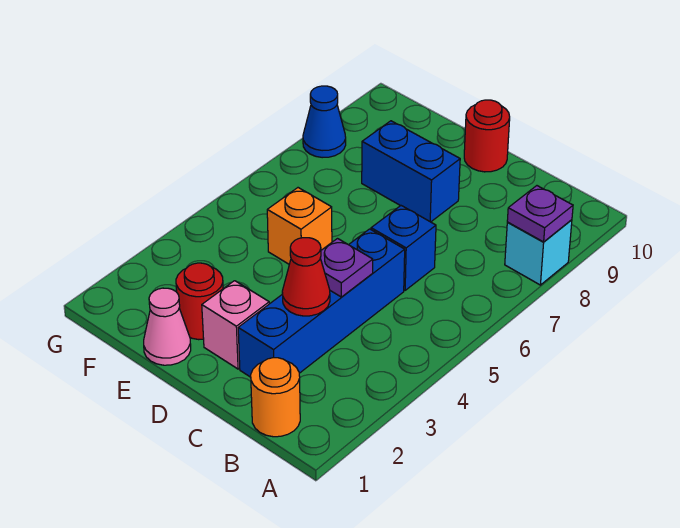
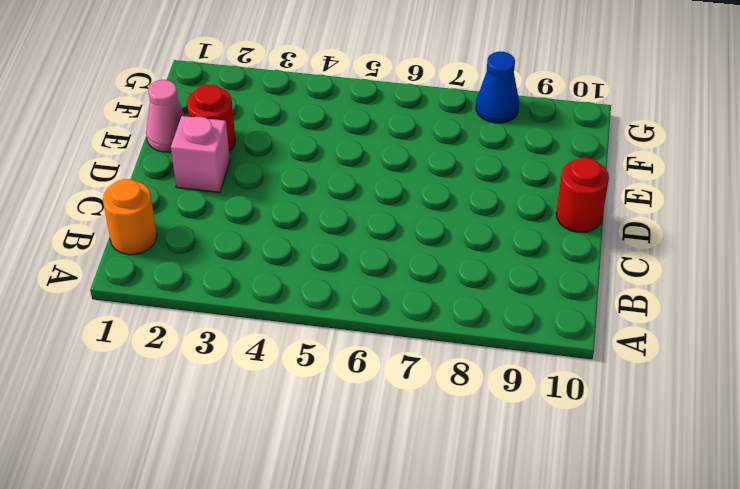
none -> cyan 1x1 brick [505,220,572,285]
none -> blue 1x4 brick [238,229,405,377]
none -> blue 1x1 brick [371,206,436,290]

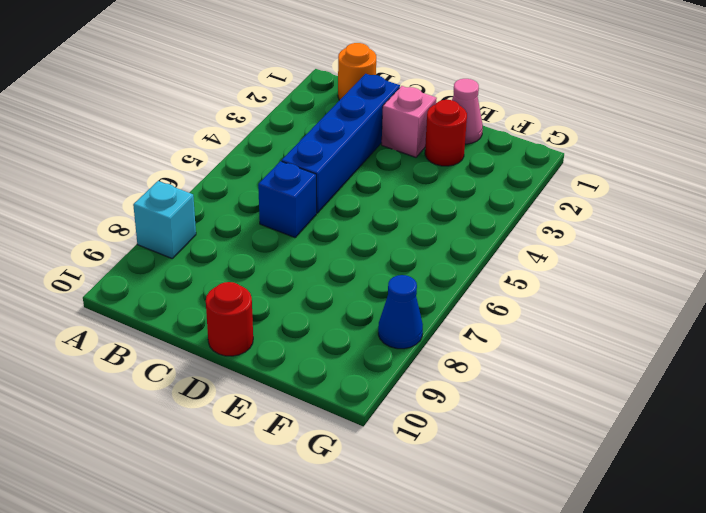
none -> blue 1x2 brick [362,121,460,222]
none -> orange 1x1 brick [267,188,332,264]
none -> purple 1x1 plate [507,186,573,242]

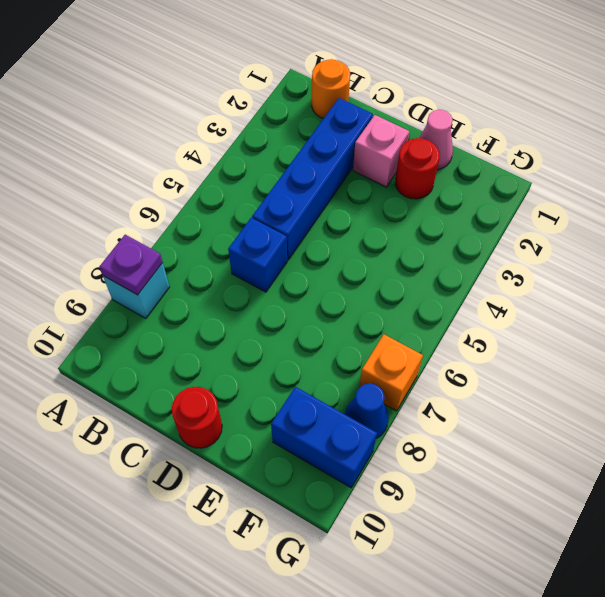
blue 1x2 brick [271,387,377,488] -> blue 1x2 brick moved to [362,121,460,222]
orange 1x1 brick [359,335,423,411] -> orange 1x1 brick moved to [267,188,332,264]
none -> red 1x1 cone [282,238,330,316]
none -> purple 1x1 plate [320,239,373,297]

